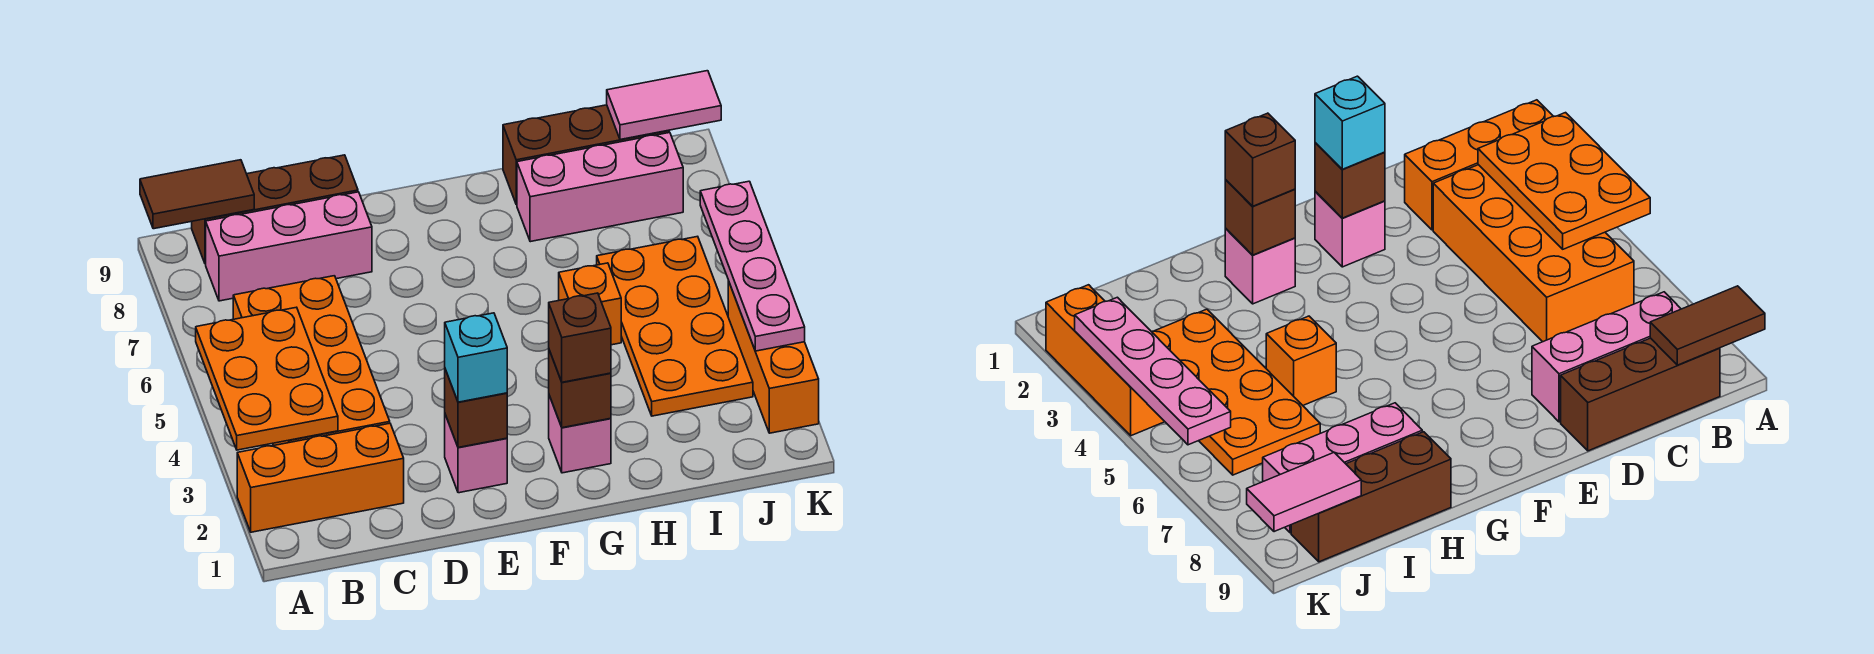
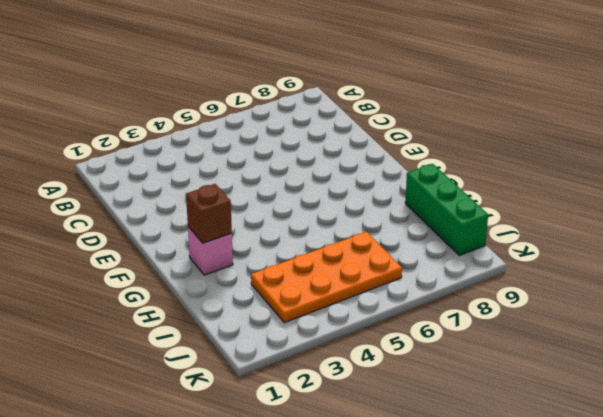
green 1x3 brick [405,164,488,255] -> brown 1x3 brick [503,105,669,205]
none -> orange 1x3 brick [237,423,404,532]
none -> orange 2x4 brick [233,276,390,446]
none -> pink 1x3 brick [206,192,372,301]

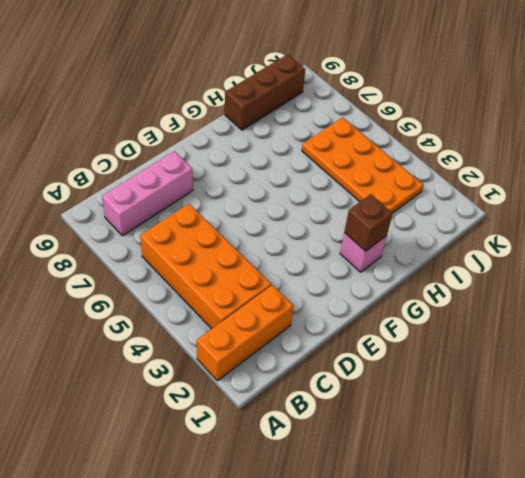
none -> brown 1x3 brick [192,155,358,264]
none -> pink 1x1 brick [445,415,507,493]
none -> orange 1x1 brick [559,263,621,345]

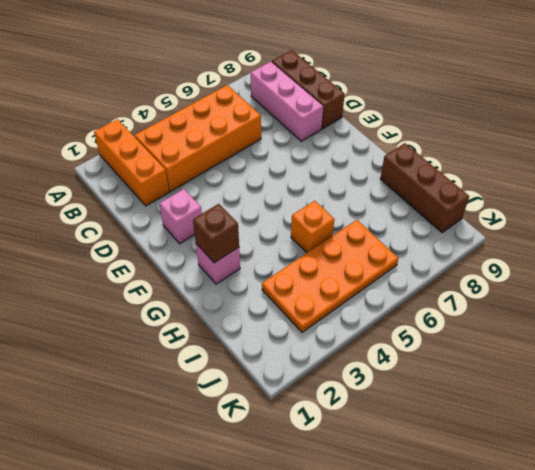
none -> pink 1x3 brick [517,132,683,242]
none -> orange 1x3 brick [728,281,819,433]
none -> orange 2x3 plate [196,307,338,450]

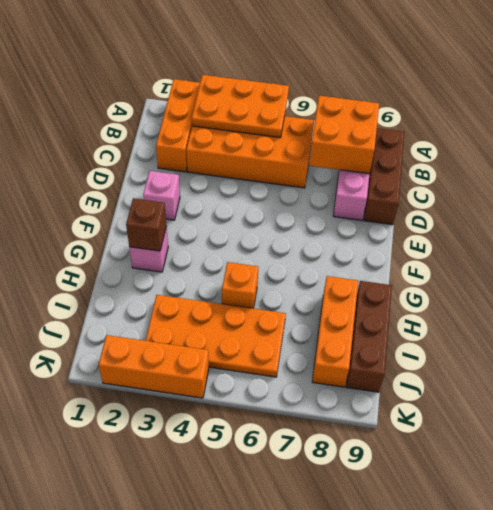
orange 2x2 brick [309,96,379,174] -> none
orange 1x3 brick [312,276,358,387] -> pink 1x3 brick [517,132,683,242]
none -> brown 1x2 tile [140,160,254,229]
none -> brown 1x1 brick [445,369,507,447]
none -> pink 1x2 tile [607,71,721,140]

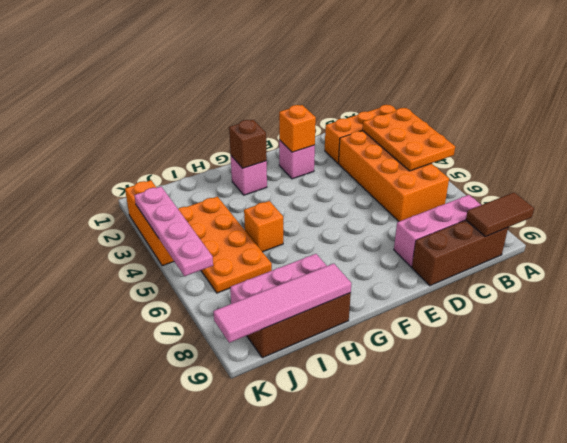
orange 1x1 brick [279,105,316,152] -> brown 1x1 brick [445,369,507,447]
pink 1x4 tile [213,264,351,343] -> pink 1x2 tile [607,71,721,140]
none -> cyan 1x1 brick [445,313,507,402]
none -> brown 1x1 brick [549,293,611,382]

